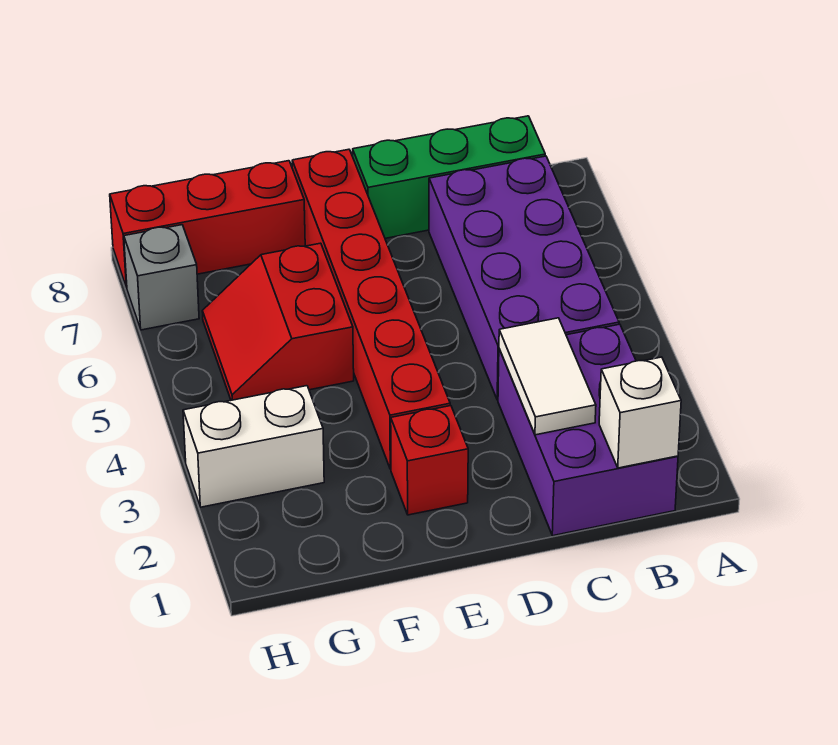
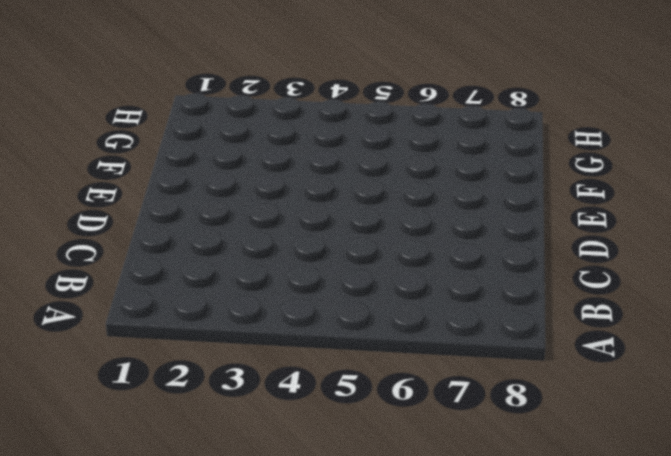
none -> purple 2x3 brick [498,324,678,536]
none -> purple 2x4 brick [429,156,619,400]

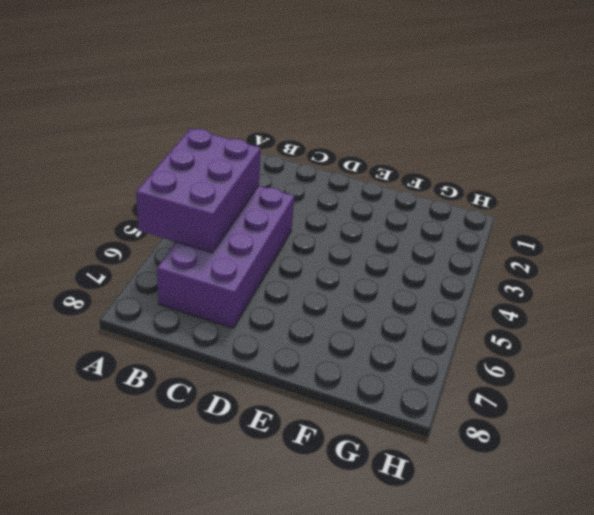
purple 2x3 brick [136,129,261,253] -> purple 2x3 brick moved to [498,324,678,536]
none -> green 1x3 brick [353,116,545,238]
none -> red 1x1 brick [391,406,468,515]

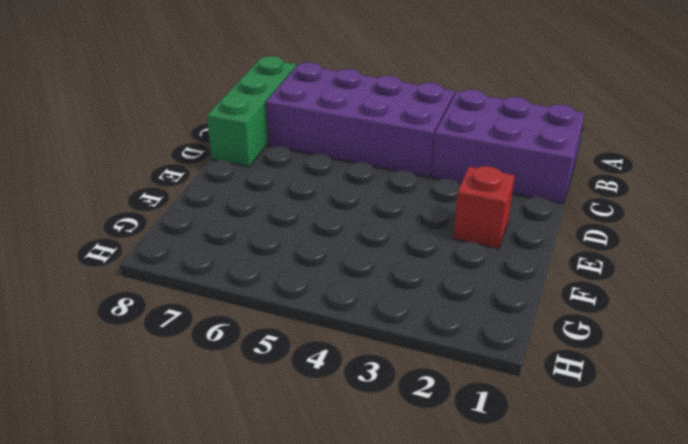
none -> red 1x6 brick [292,149,450,469]
none -> red 2x2 slope [202,243,354,400]

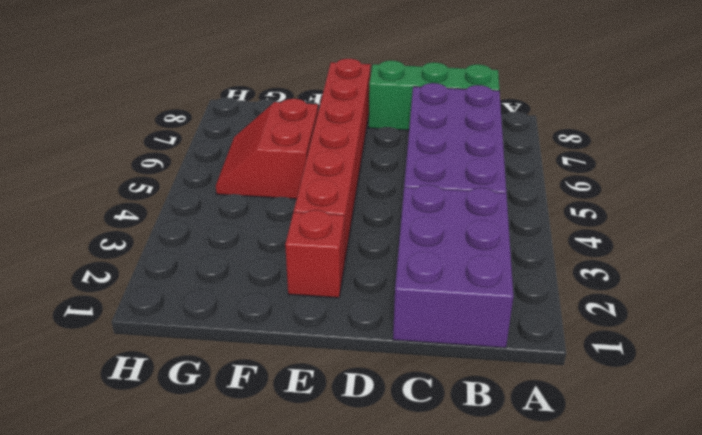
none -> red 1x3 brick [110,161,305,287]
none -> white 1x2 brick [183,386,324,507]

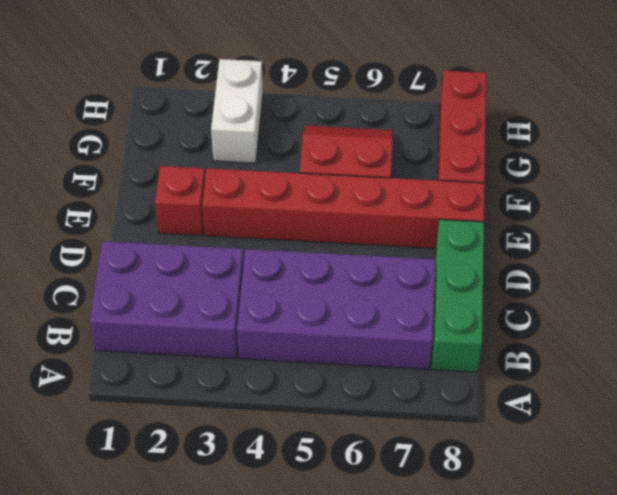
none -> grey 1x1 brick [124,225,199,330]
none -> white 1x1 brick [599,357,681,468]

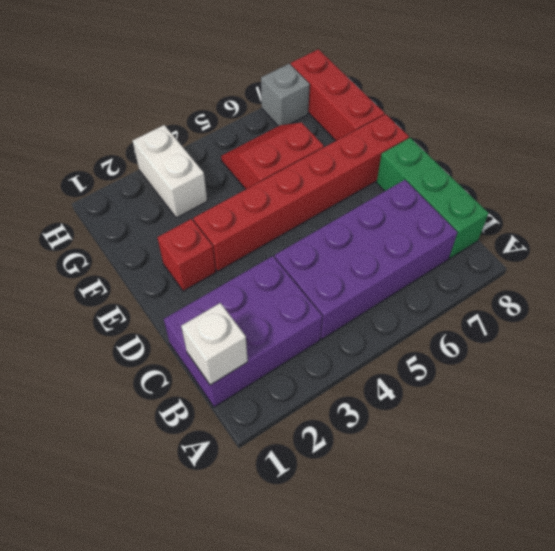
none -> white 1x2 tile [499,318,596,435]

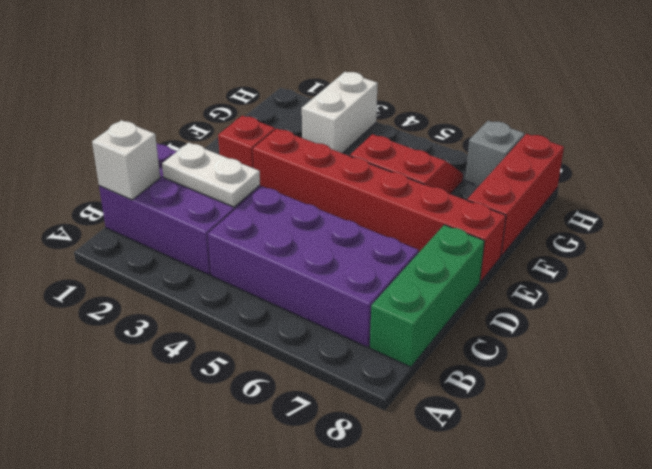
white 1x2 plate [162,143,260,207] -> white 1x2 tile [499,318,596,435]

